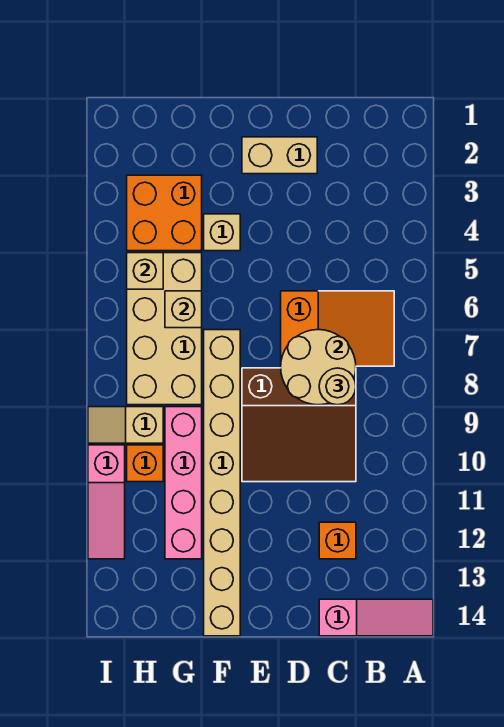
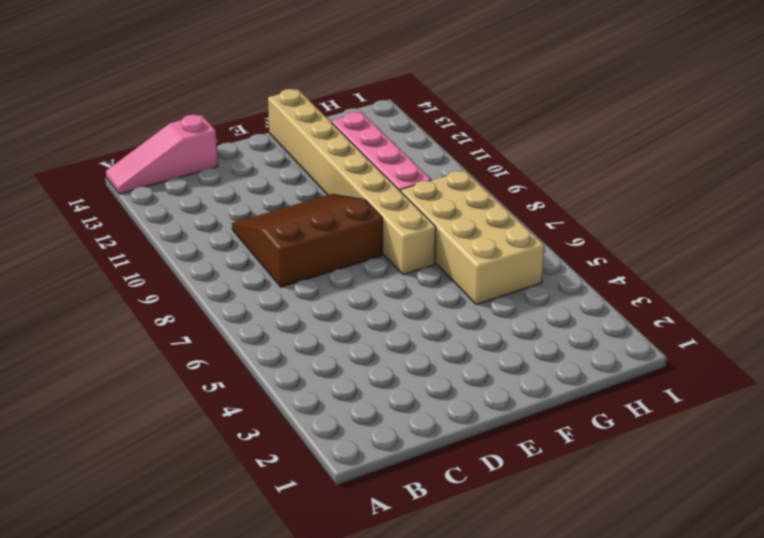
none -> orange 2x3 slope [281,291,394,366]
none -> orange 1x1 brick [319,522,356,559]
none -> tan 1x2 brick [242,137,317,174]

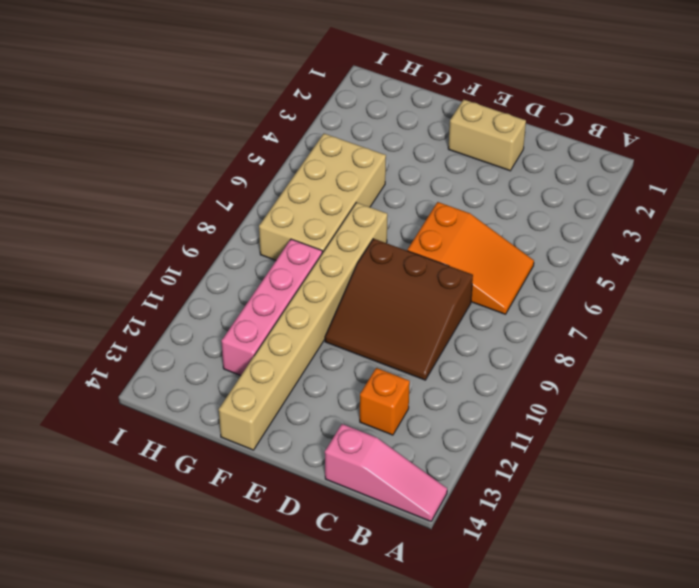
none -> tan 1x1 brick [204,214,240,251]
none -> orange 2x2 brick [127,175,202,251]
none -> tan 1x2 slope [88,407,163,443]

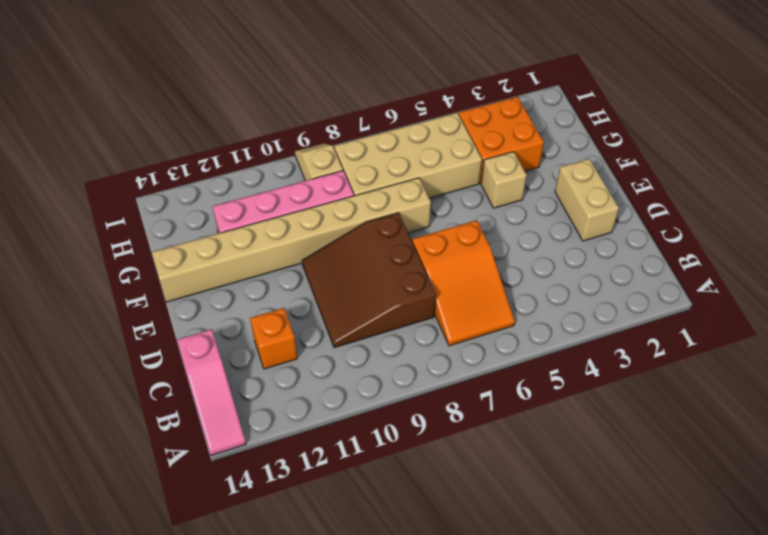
none -> orange 1x1 brick [127,445,163,482]
none -> pink 1x3 slope [88,445,125,559]
none -> tan 2x2 round brick [281,330,356,405]

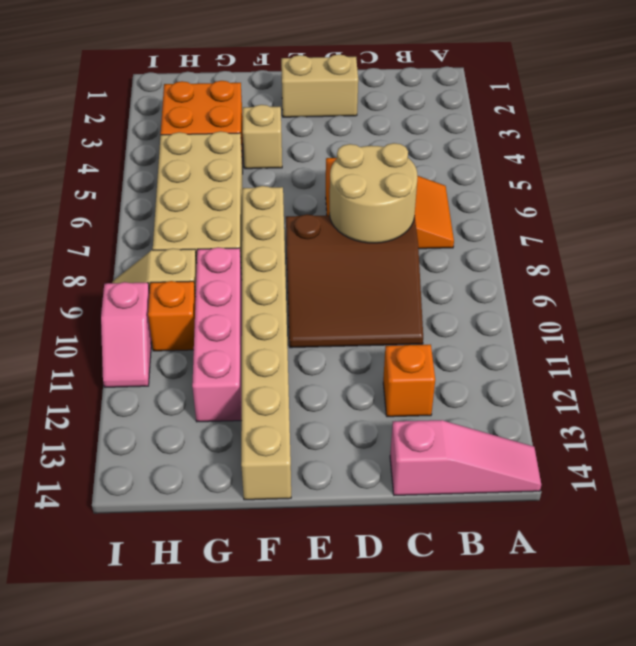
pink 1x2 slope [101,282,152,387] -> pink 1x3 slope [88,445,125,559]
none -> tan 1x1 brick [165,291,202,328]
none -> tan 1x1 brick [127,253,163,289]
none -> tan 1x1 round brick [319,368,356,405]

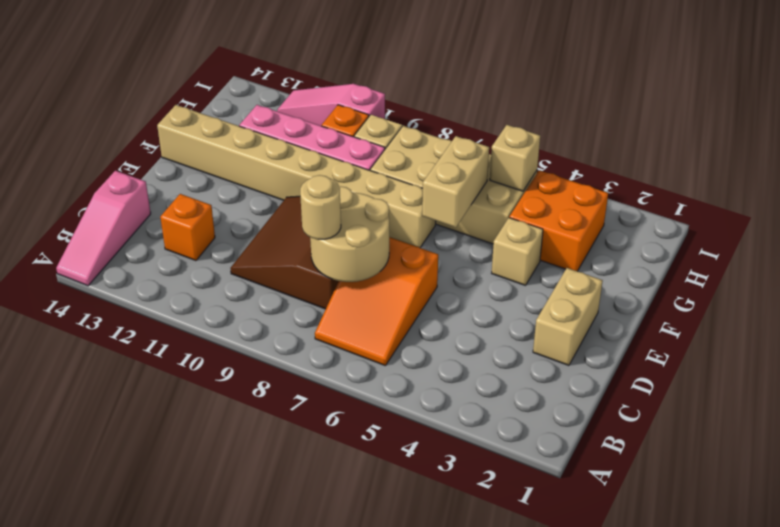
tan 1x2 brick [422,136,489,228] -> tan 1x1 brick [165,291,202,328]

